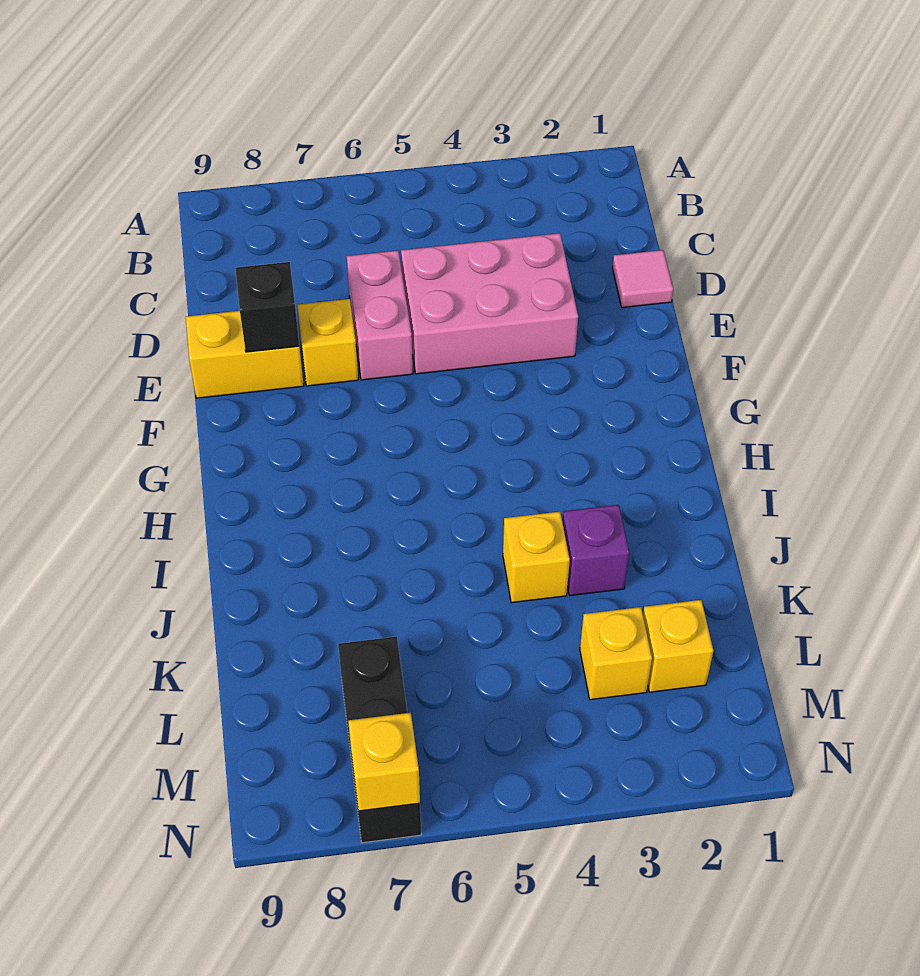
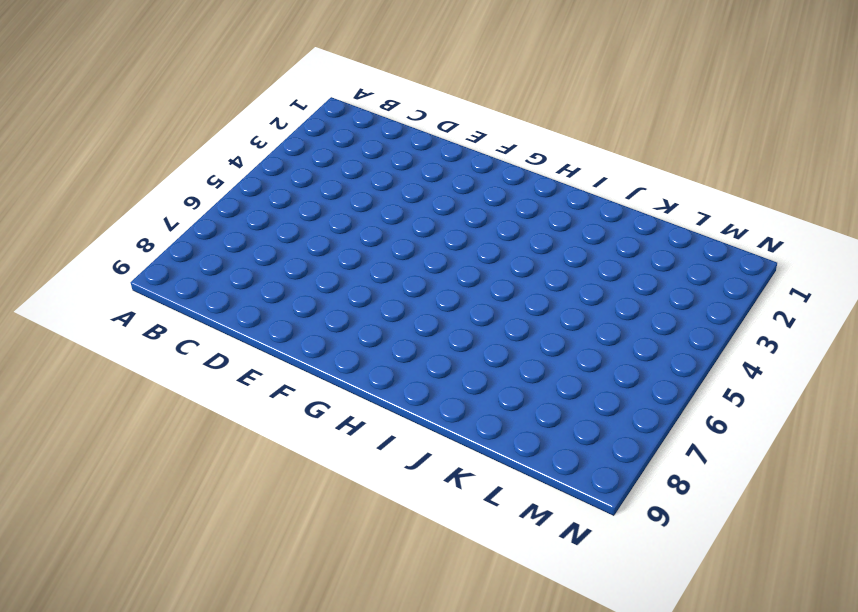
none -> pink 1x1 tile [612,250,673,308]
none -> pink 2x3 brick [401,233,578,374]
none -> pink 1x2 brick [347,250,413,380]

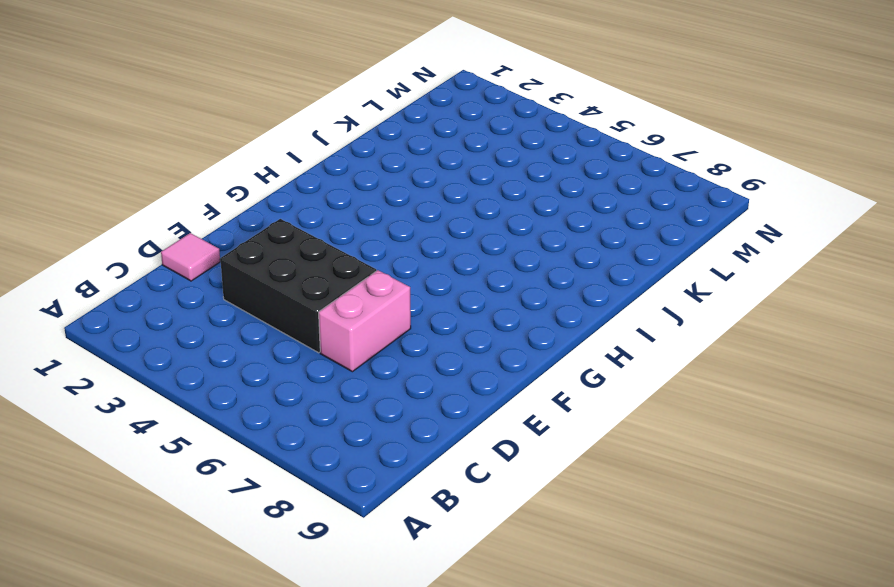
black 2x3 brick [220,219,376,353] -> pink 2x3 brick [401,233,578,374]
none -> yellow 1x1 brick [297,299,358,386]
none -> yellow 1x2 brick [186,311,304,398]
none -> purple 1x1 brick [562,505,629,596]

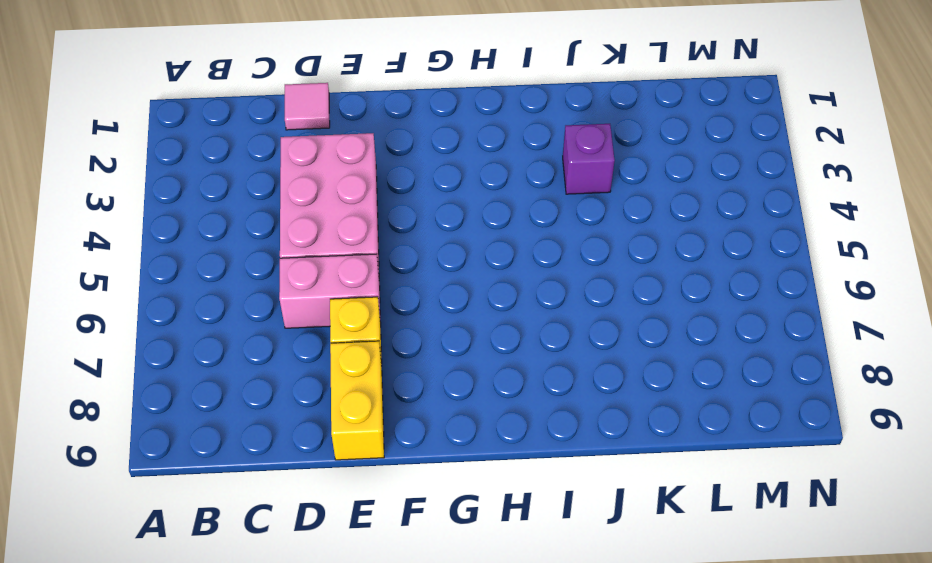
none -> yellow 1x1 brick [503,512,570,603]
none -> yellow 1x1 brick [643,600,713,692]
none -> yellow 1x1 brick [580,607,652,700]

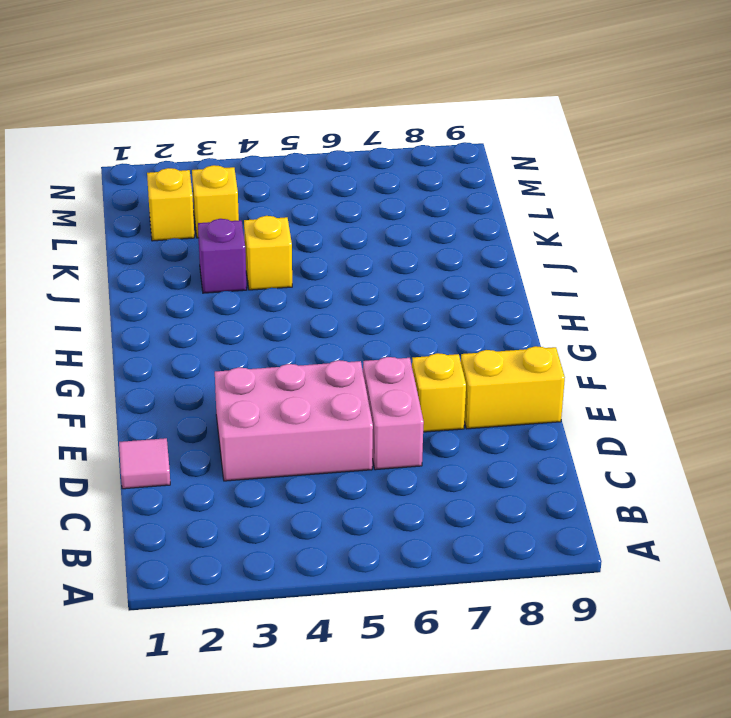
none -> black 1x3 brick [338,637,421,843]
none -> black 1x1 brick [235,262,299,352]
none -> yellow 1x1 brick [348,713,420,811]

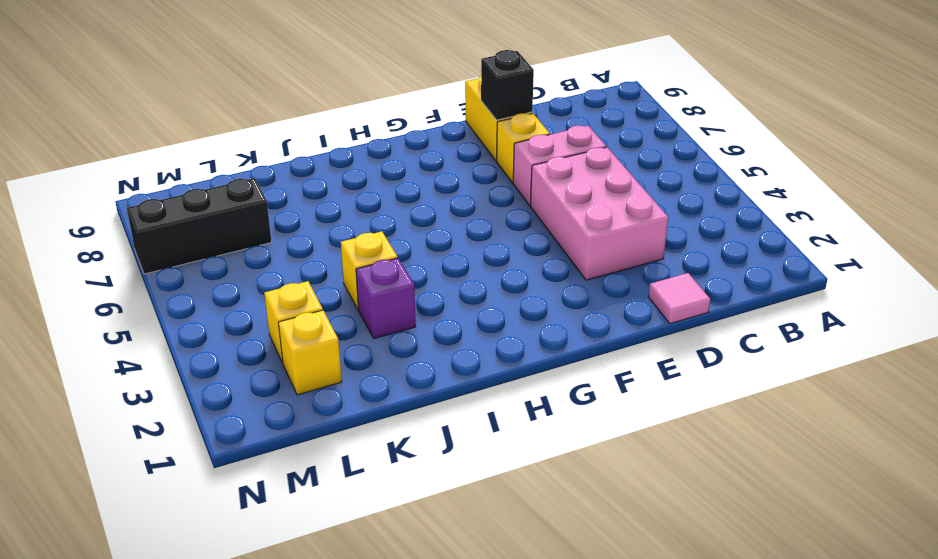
none -> yellow 1x1 brick [348,713,420,811]

